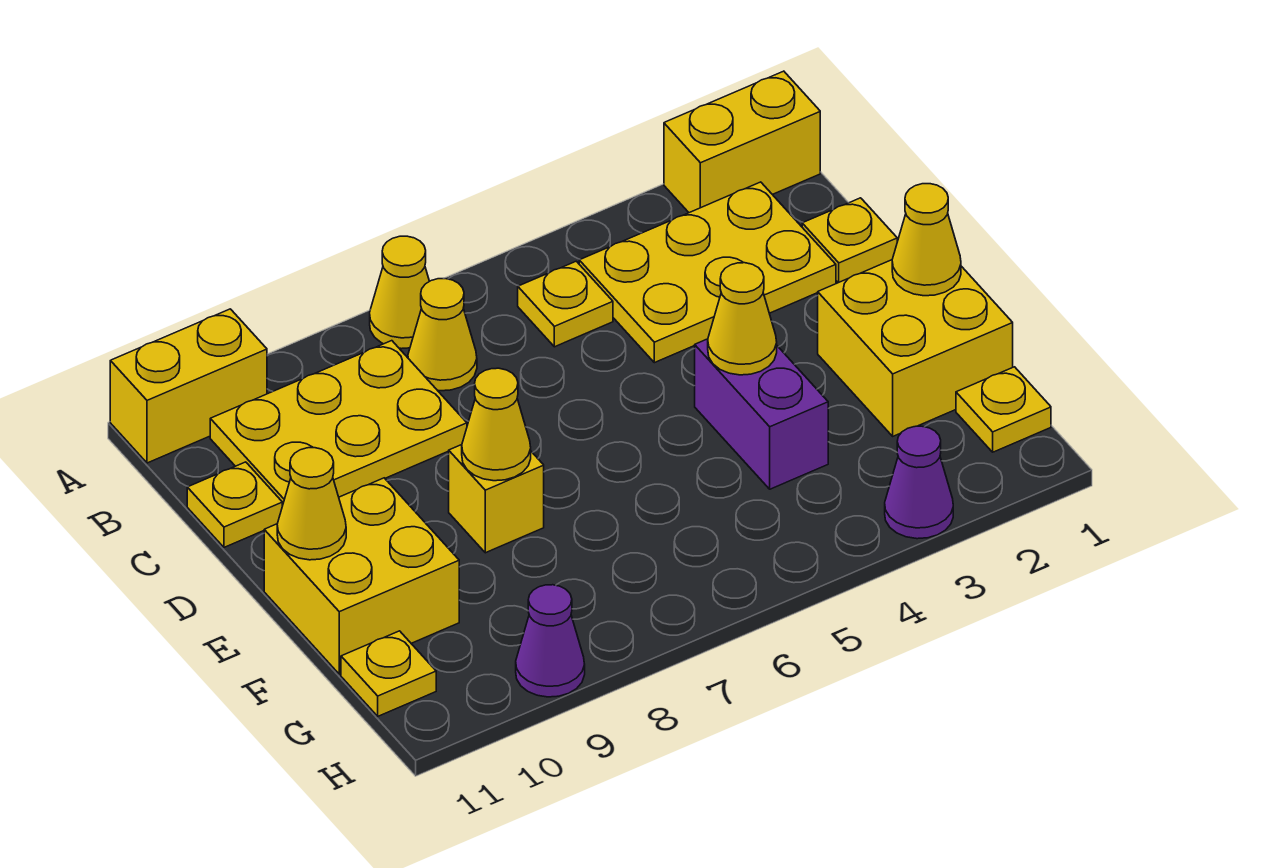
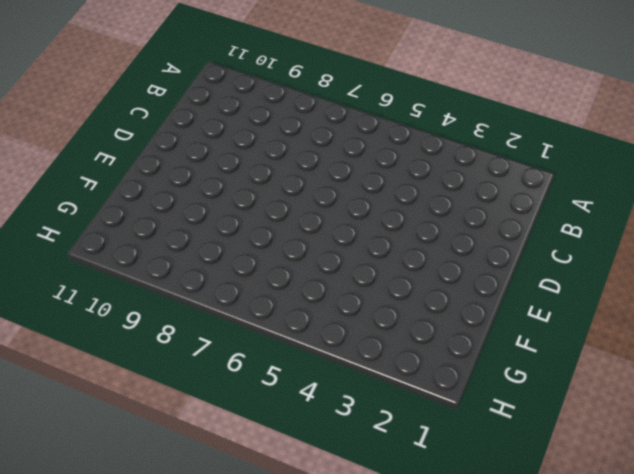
none -> yellow 1x2 brick [664,71,820,213]
none -> yellow 1x1 cone [370,236,429,349]
none -> yellow 1x2 brick [110,309,267,463]

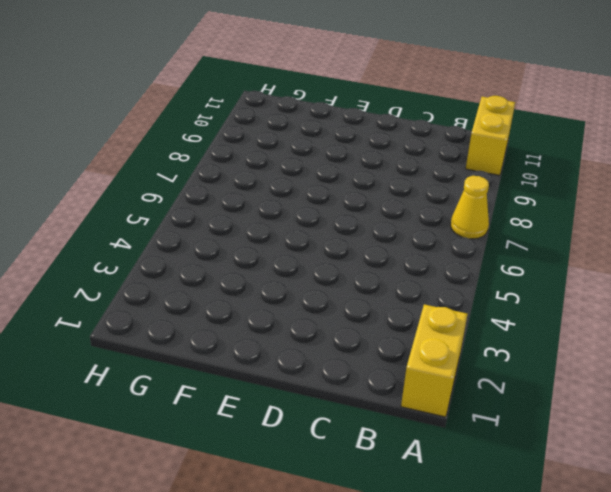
none -> yellow 2x3 plate [579,182,836,363]
none -> yellow 1x1 plate [518,261,613,347]
none -> yellow 1x1 cone [408,279,477,391]

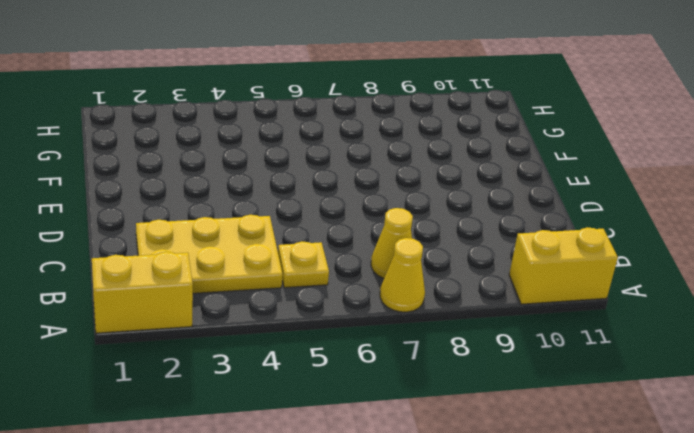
none -> yellow 2x3 plate [210,341,467,506]
none -> yellow 1x1 plate [802,198,897,283]
none -> yellow 1x1 plate [187,462,282,547]

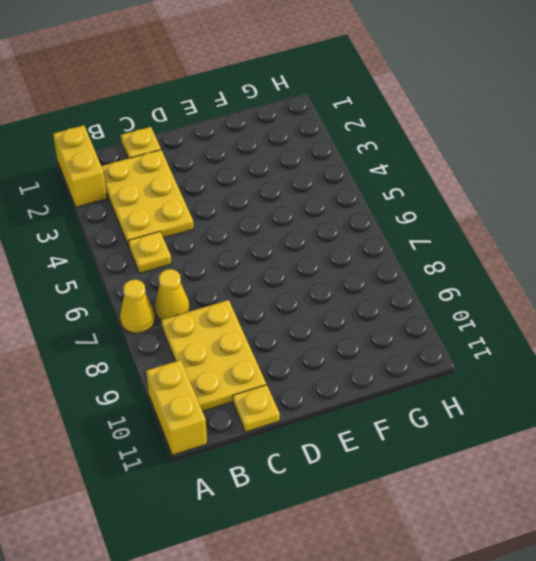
none -> yellow 2x2 brick [818,260,1013,436]
none -> purple 1x2 brick [695,339,828,489]
none -> yellow 1x1 brick [449,445,544,553]

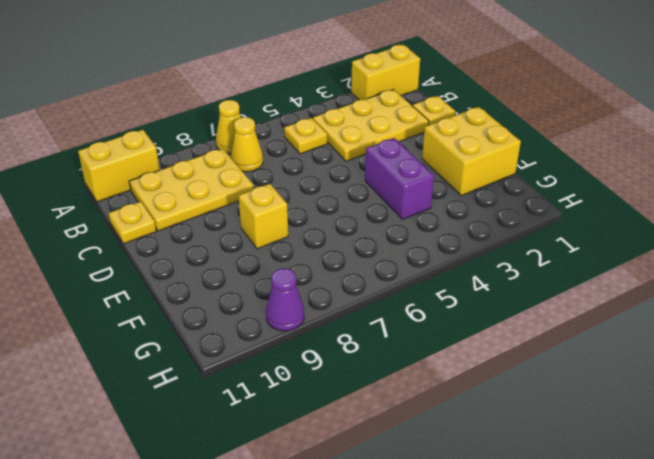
none -> yellow 2x2 brick [264,478,459,674]
none -> yellow 1x1 plate [956,367,1051,452]
none -> yellow 1x1 plate [341,631,436,716]

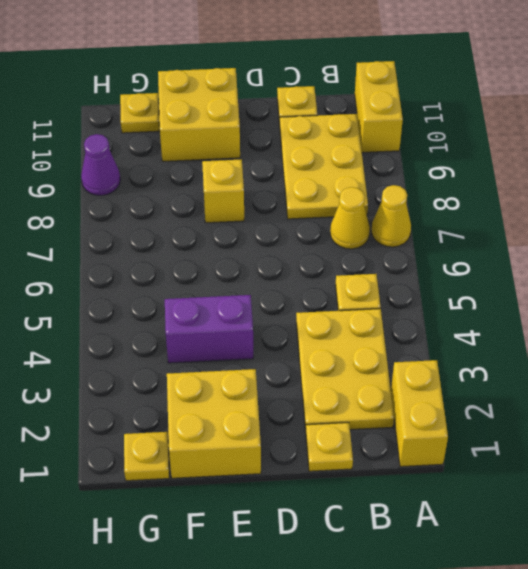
none -> purple 1x1 cone [885,426,953,539]
none -> yellow 1x1 cone [892,184,961,296]
none -> yellow 1x1 cone [708,263,777,375]

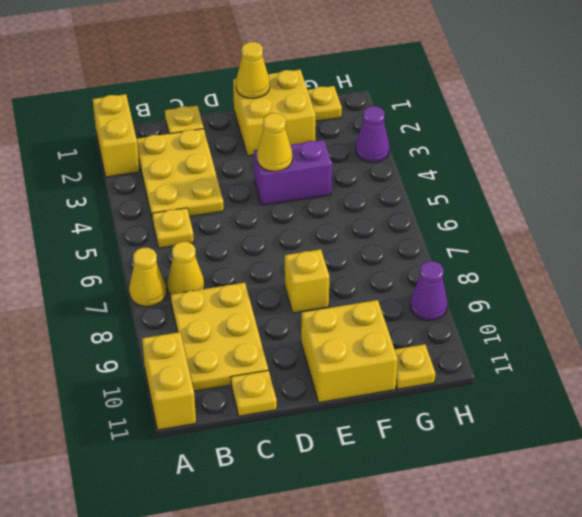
none -> yellow 1x1 cone [462,368,531,481]
none -> yellow 1x1 cone [277,448,346,560]

